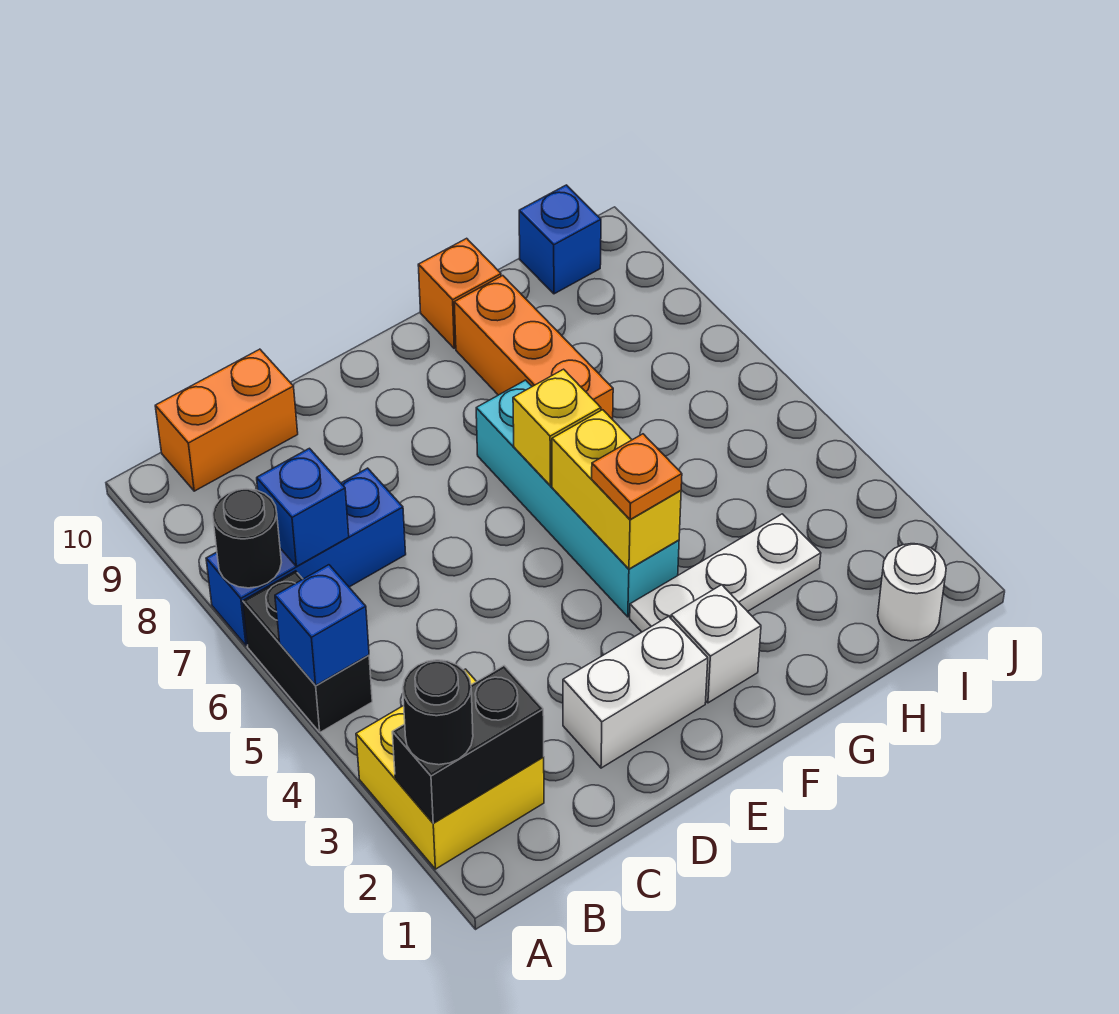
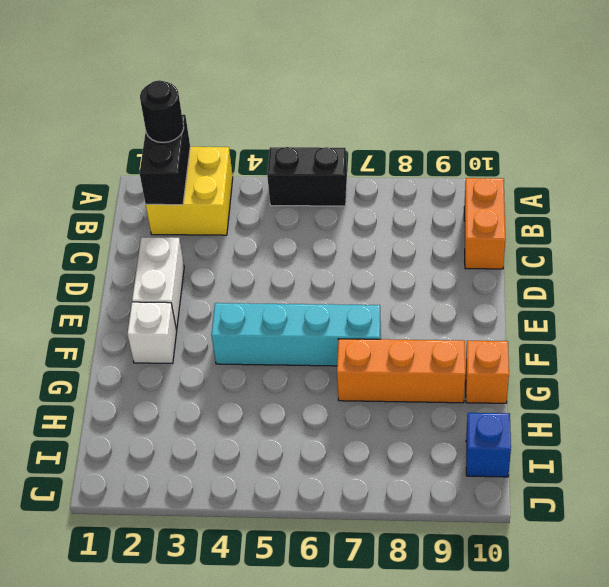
none -> blue 1x3 brick [206,468,406,646]
none -> white 1x3 plate [630,514,821,632]
none -> white 1x1 round brick [878,544,946,641]

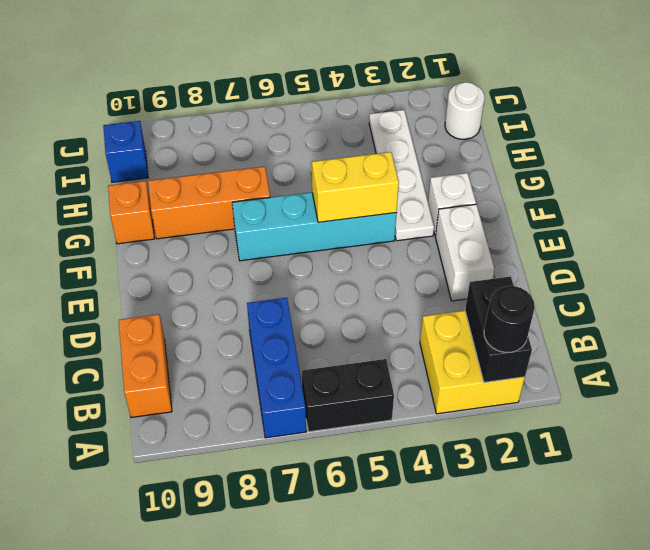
white 1x4 plate [369,110,434,241] -> white 1x3 plate [630,514,821,632]
none -> blue 1x1 brick [275,565,369,686]
none -> black 1x1 round brick [213,489,281,588]
none -> blue 1x1 brick [257,448,349,567]

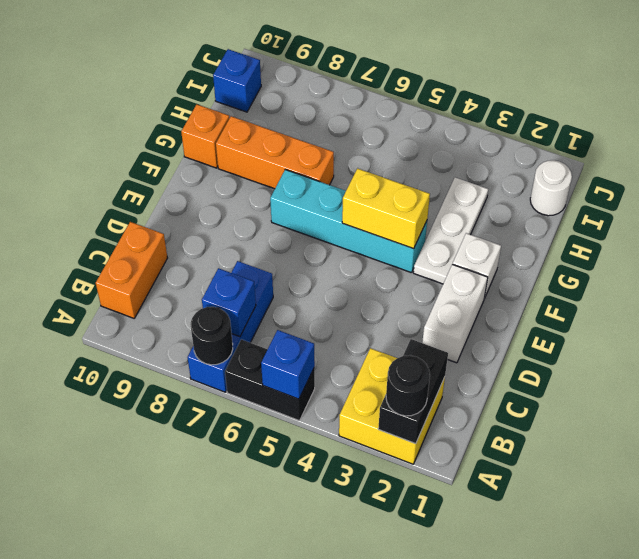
none -> yellow 1x1 brick [513,369,601,485]
none -> orange 1x1 plate [592,434,682,520]

